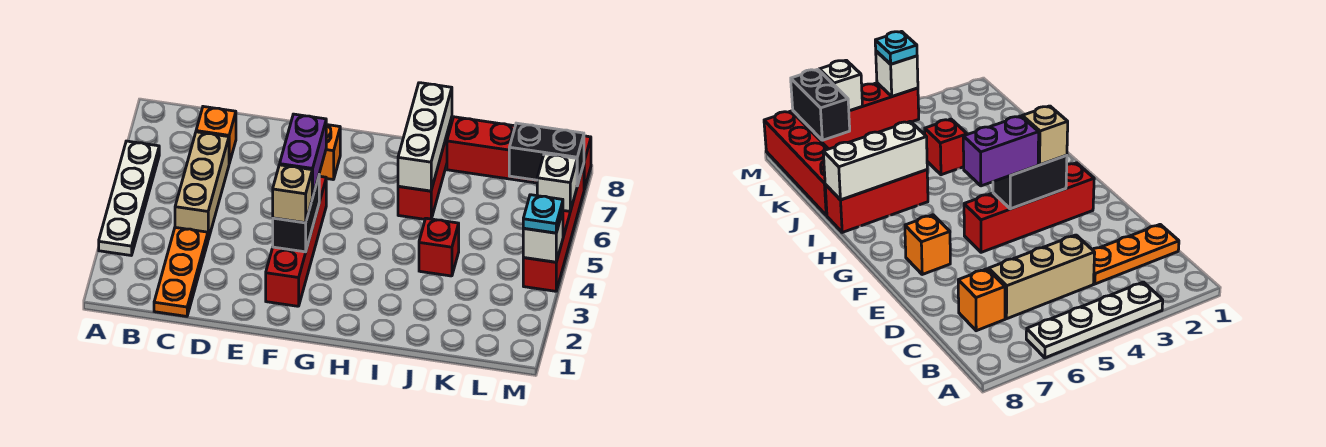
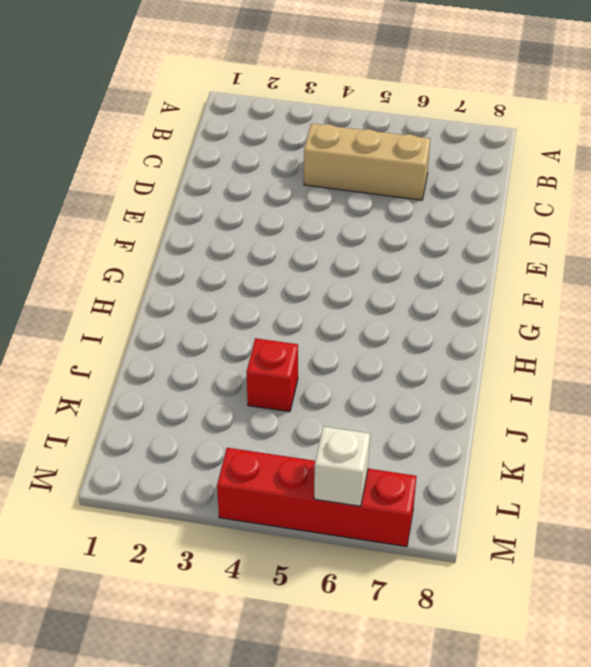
none -> white 1x4 plate [99,141,159,255]
none -> orange 1x3 plate [154,227,208,316]
none -> orange 1x1 brick [196,107,236,163]

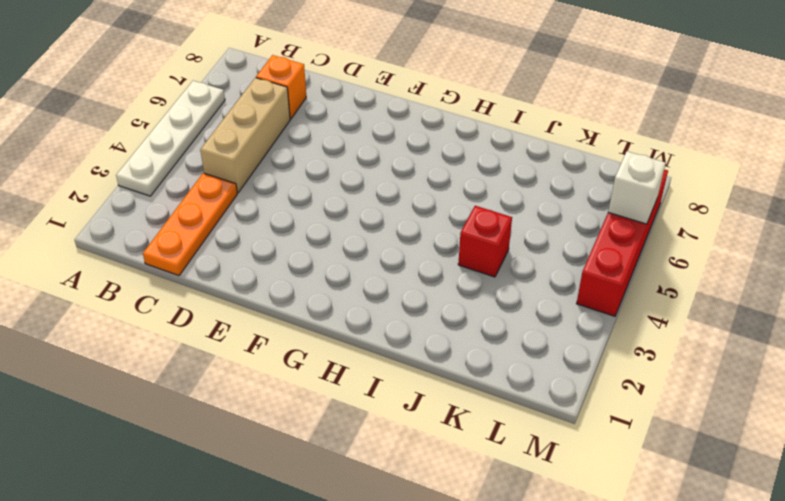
none -> red 1x4 brick [266,176,326,306]
none -> orange 1x1 brick [319,125,340,180]
none -> red 1x3 brick [398,117,452,219]

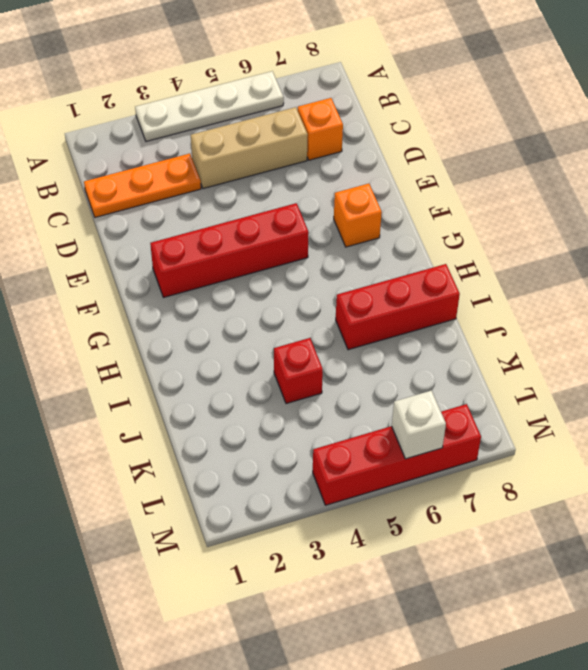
none -> red 1x4 brick [447,117,591,189]
none -> black 1x2 brick [273,176,319,252]
none -> white 1x3 brick [398,83,452,191]

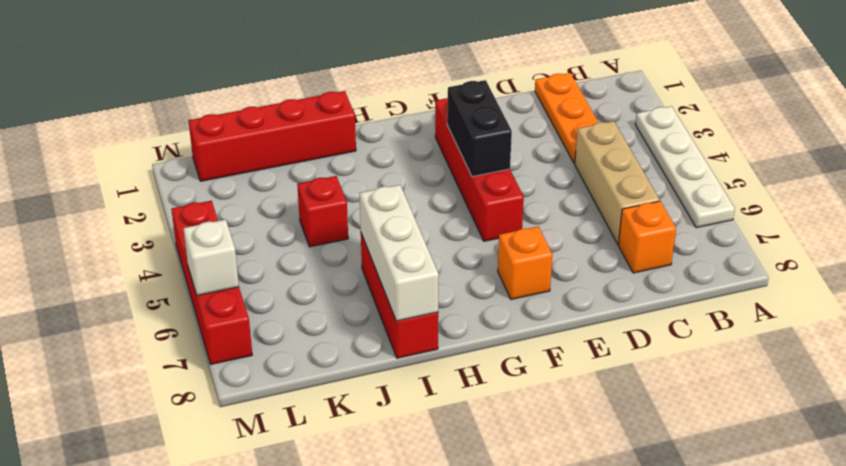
red 1x4 brick [189,91,356,181] -> red 1x4 brick moved to [447,117,591,189]
none -> black 1x2 brick [509,123,584,186]
none -> white 1x1 brick [523,211,563,262]
none -> tan 1x1 brick [273,165,312,223]

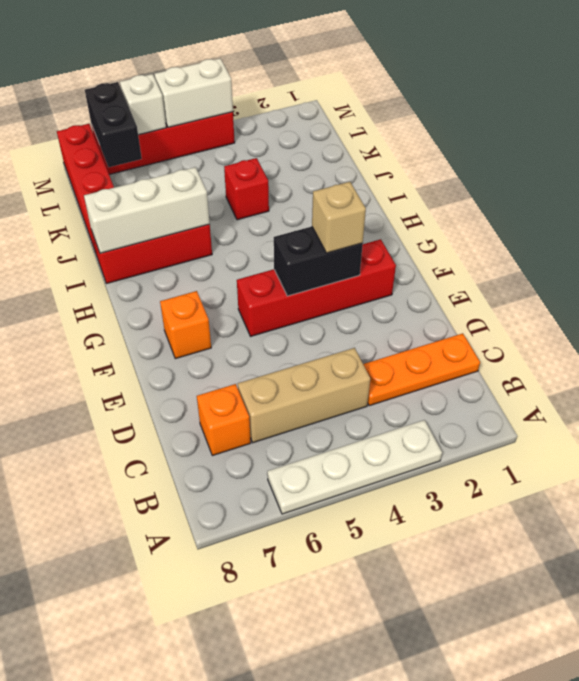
white 1x2 brick [155,58,233,127] -> white 1x1 brick [523,211,563,262]
none -> purple 1x2 brick [280,114,326,197]
none -> cyan 1x1 plate [523,195,563,233]

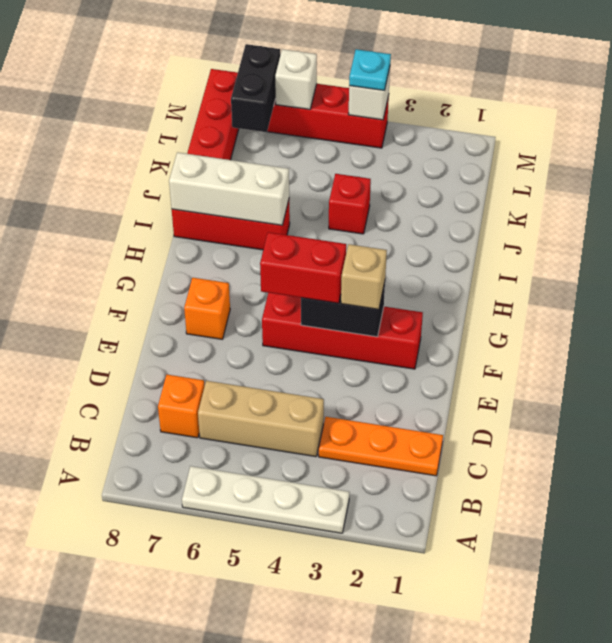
red 1x2 brick [260,232,346,303] -> purple 1x2 brick [280,114,326,197]

